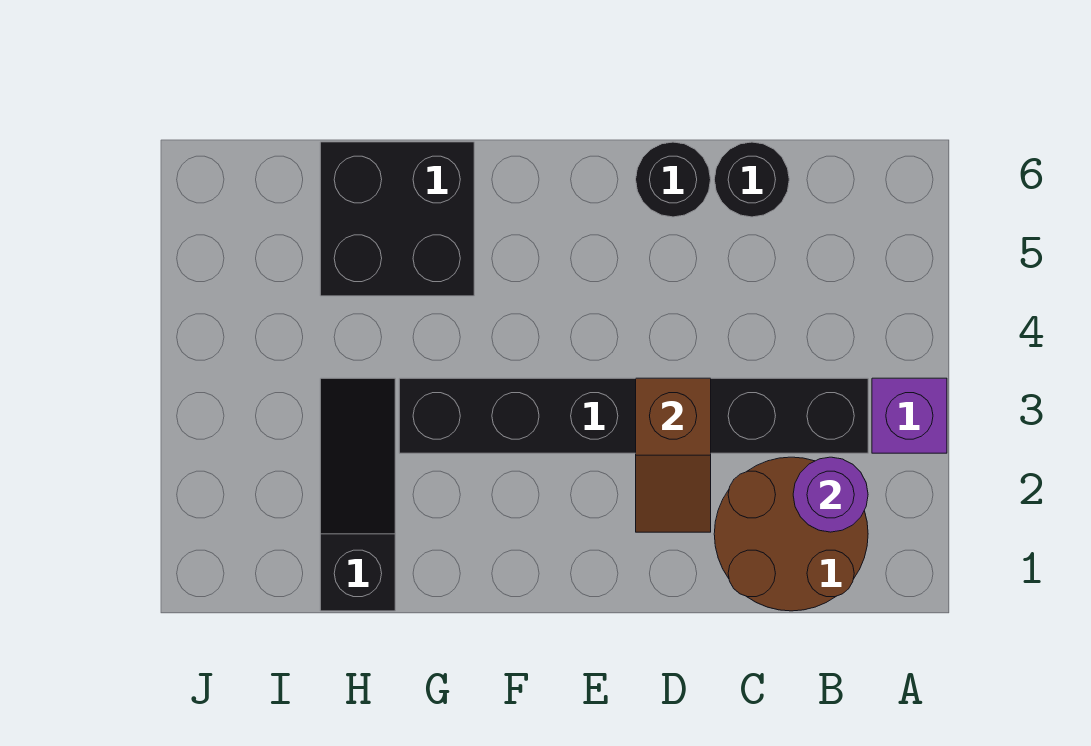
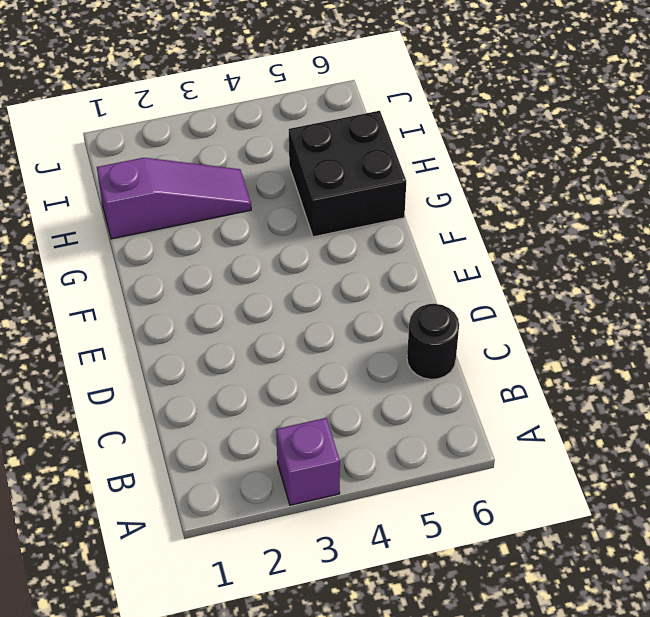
purple 1x3 slope [97,158,251,239] -> black 1x3 slope [320,378,395,611]
none -> brown 2x2 round brick [714,457,868,611]
none -> black 1x6 brick [399,378,868,453]

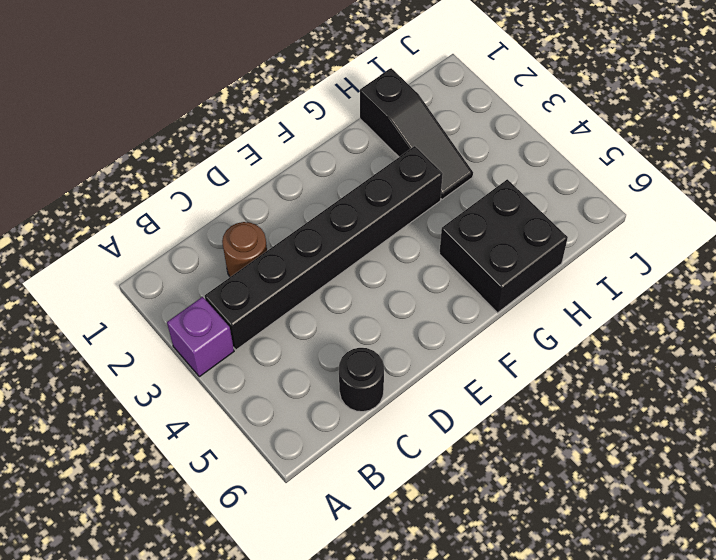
brown 1x1 round brick [222,222,267,277] -> brown 2x2 round brick [714,457,868,611]
none -> black 1x1 round brick [636,142,711,217]
none -> purple 1x1 round brick [793,457,868,532]

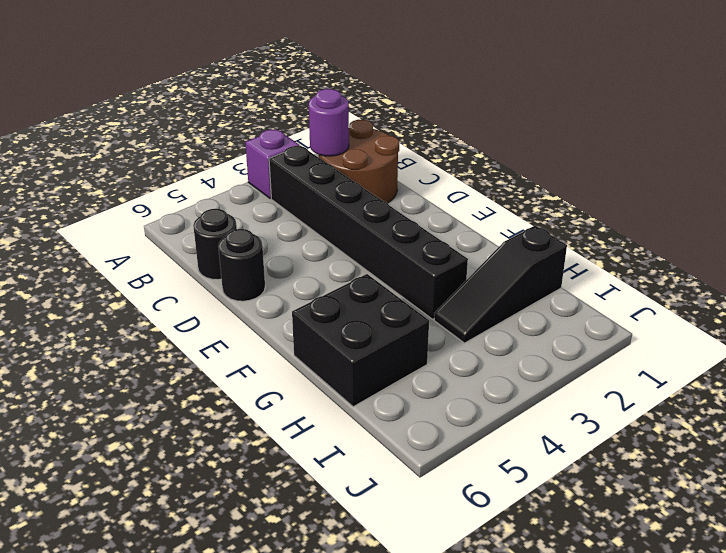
none -> brown 1x2 slope [636,378,711,532]

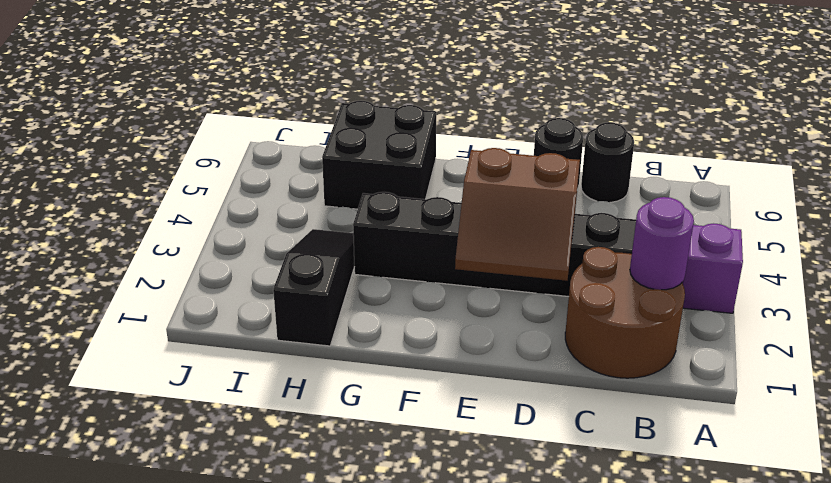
brown 2x2 slope [455,148,580,281] -> brown 1x2 slope [636,378,711,532]

